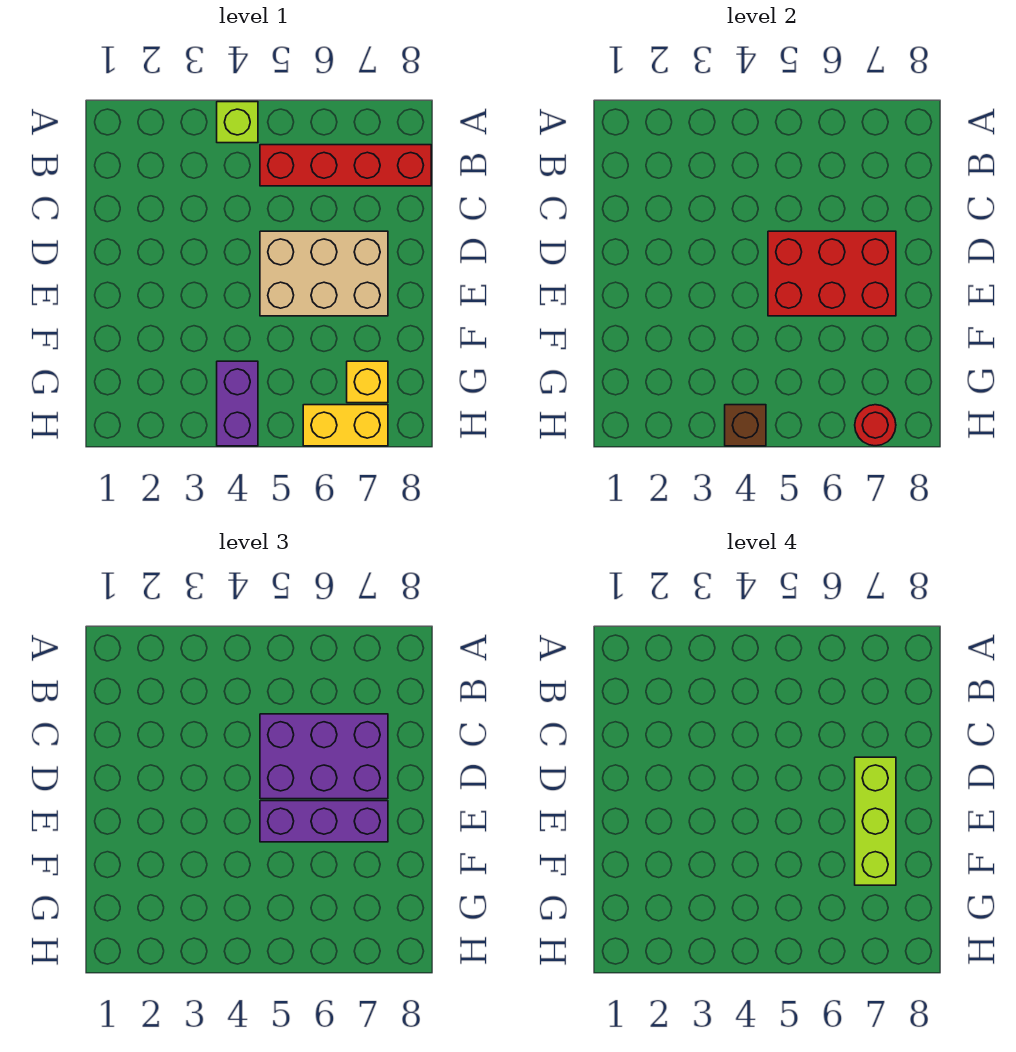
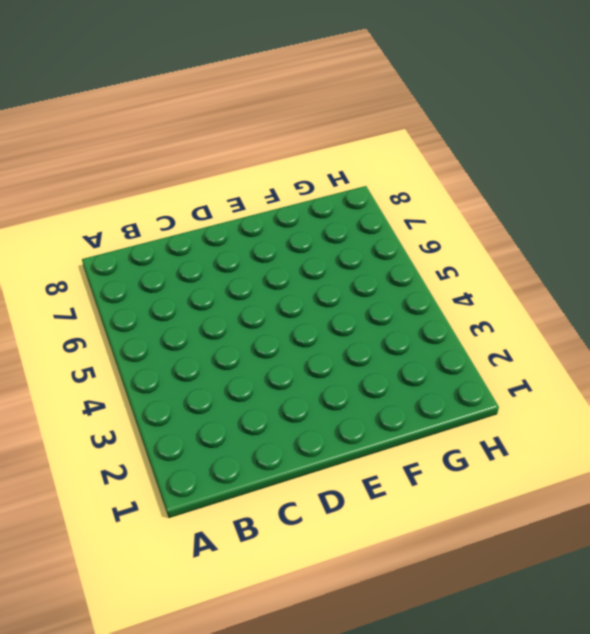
none -> lime 1x1 brick [217,102,258,143]
none -> red 1x4 brick [260,145,431,186]
none -> tan 2x3 brick [260,231,388,316]

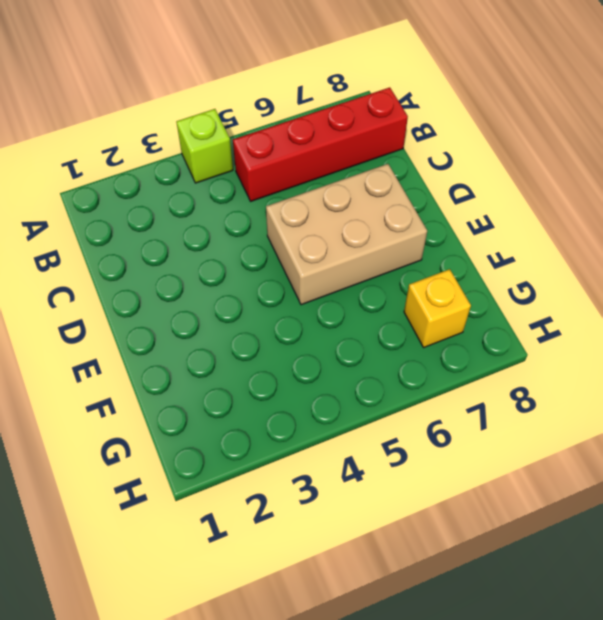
none -> purple 1x2 brick [217,361,258,446]
none -> yellow 1x2 brick [303,405,388,446]
none -> red 2x3 brick [768,231,896,316]

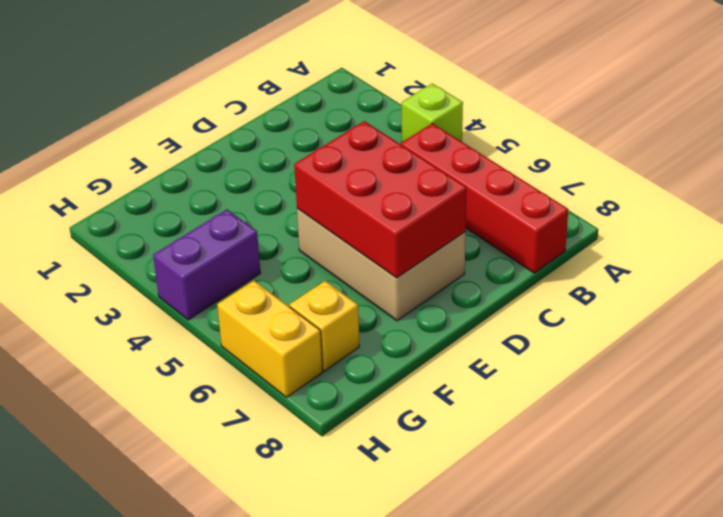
none -> brown 1x1 brick [725,405,766,446]
none -> red 1x1 round brick [855,405,896,446]
none -> purple 2x3 brick [260,714,388,799]

